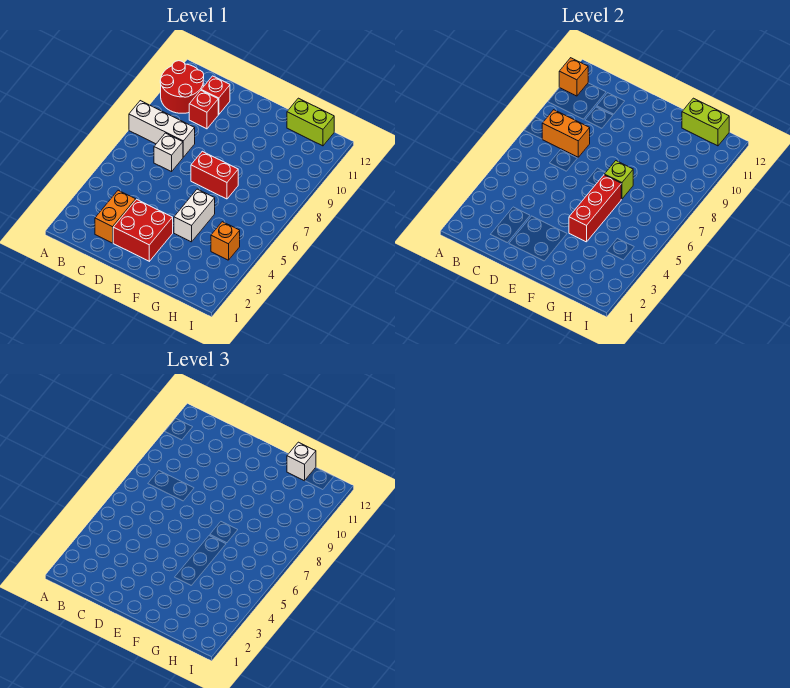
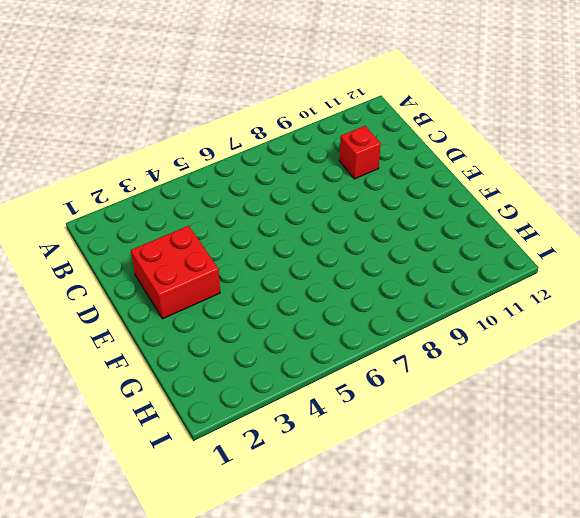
none -> white 1x3 brick [129,101,195,157]
none -> red 2x2 round brick [160,61,204,113]
none -> orange 1x2 brick [95,190,136,243]

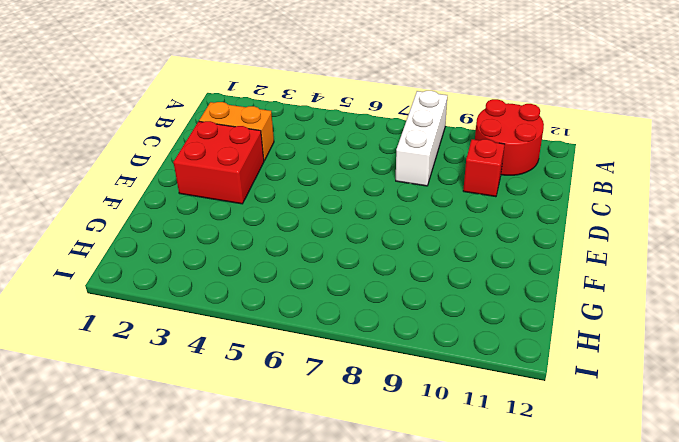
none -> white 1x1 brick [154,133,183,172]
none -> red 1x1 brick [201,76,230,114]
none -> red 1x2 brick [191,151,238,199]

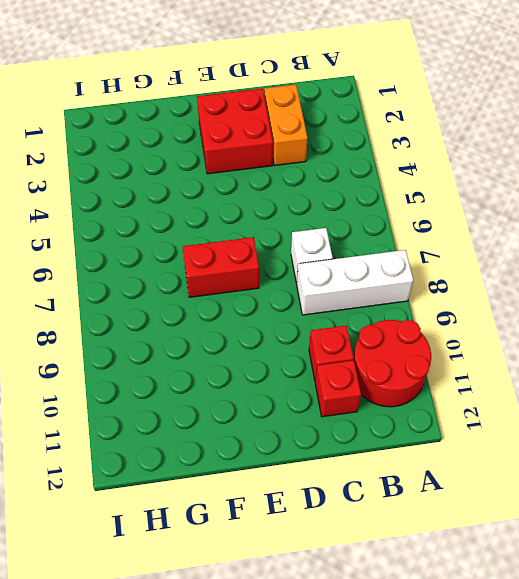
none -> white 1x2 brick [174,189,215,242]
none -> lime 1x2 brick [287,98,334,146]
none -> orange 1x1 brick [211,222,240,260]

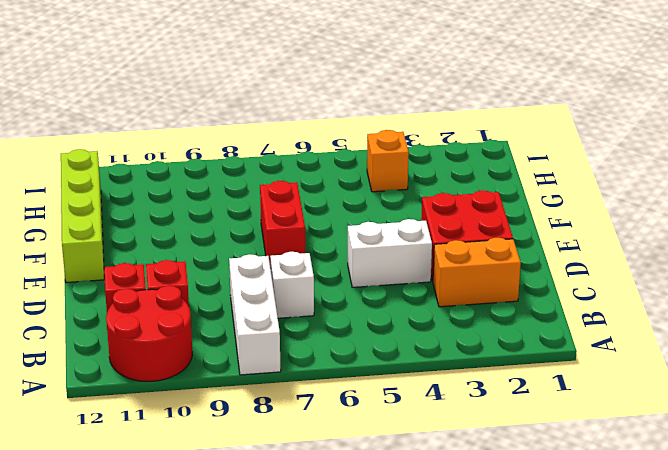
white 1x2 brick [348,219,432,287] -> white 1x2 brick moved to [174,189,215,242]
lime 1x4 brick [61,149,104,283] -> lime 1x2 brick [287,98,334,146]
none -> orange 1x1 brick [559,58,588,96]
none -> orange 1x2 brick [542,110,590,157]
none -> red 1x3 brick [569,175,621,242]

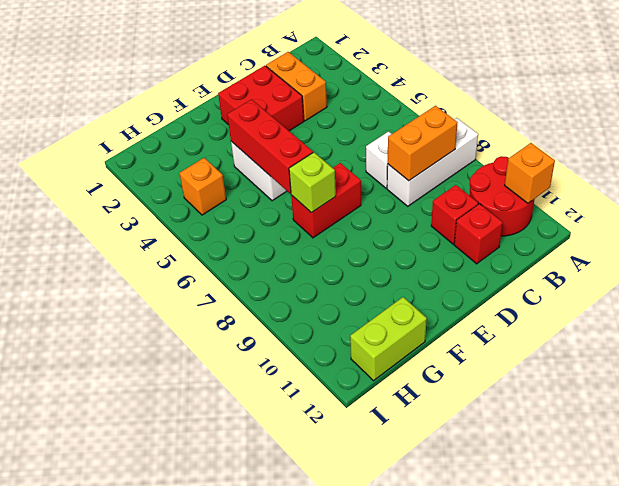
none -> lime 1x2 brick [682,98,729,146]
none -> white 1x1 brick [287,442,316,481]

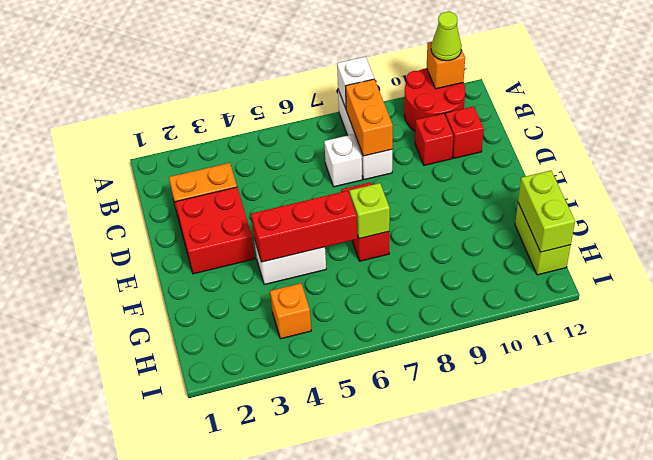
white 1x1 brick [337,57,374,109] -> white 1x1 brick moved to [287,442,316,481]
lime 1x1 cone [431,12,462,61] -> none

